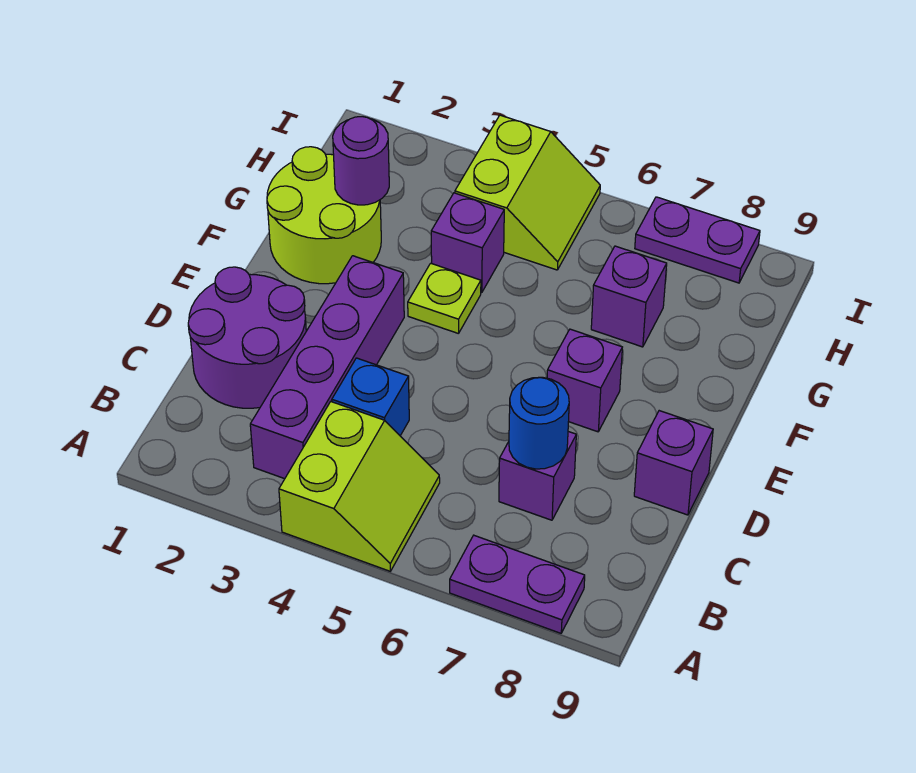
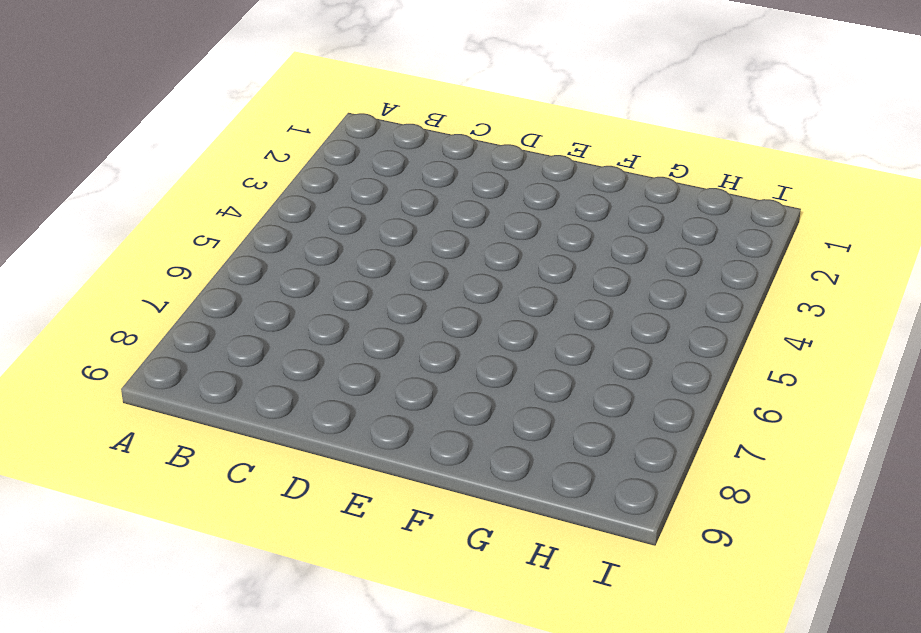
none -> lime 2x2 slope [279,402,440,571]
none -> purple 1x2 plate [450,535,585,633]
none -> purple 1x4 brick [250,256,404,479]

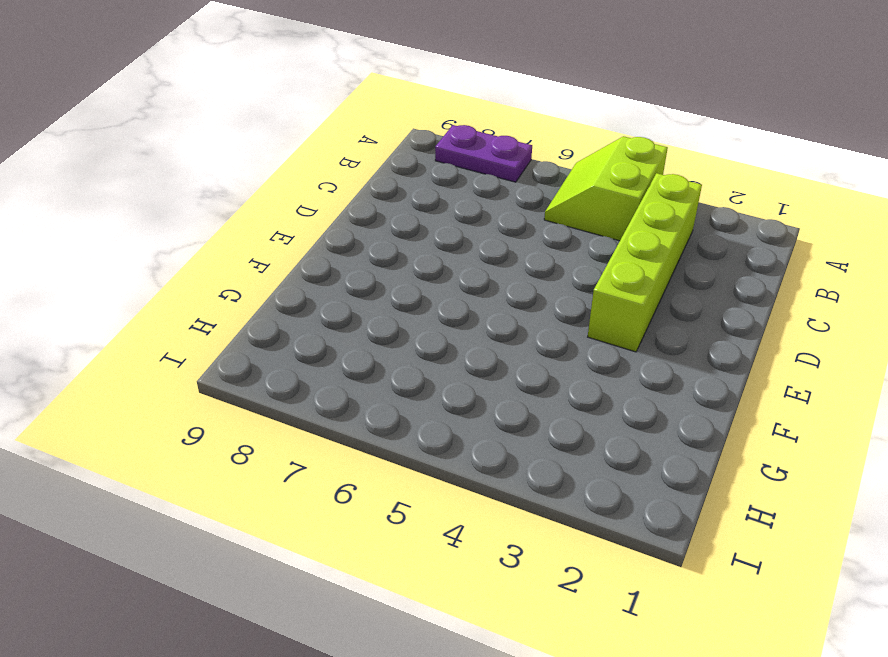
lime 1x4 brick [588,173,702,352] -> purple 1x4 brick [250,256,404,479]
none -> purple 2x2 round brick [188,267,306,408]
none -> blue 1x1 brick [332,358,409,436]
none -> purple 1x1 brick [499,432,576,520]

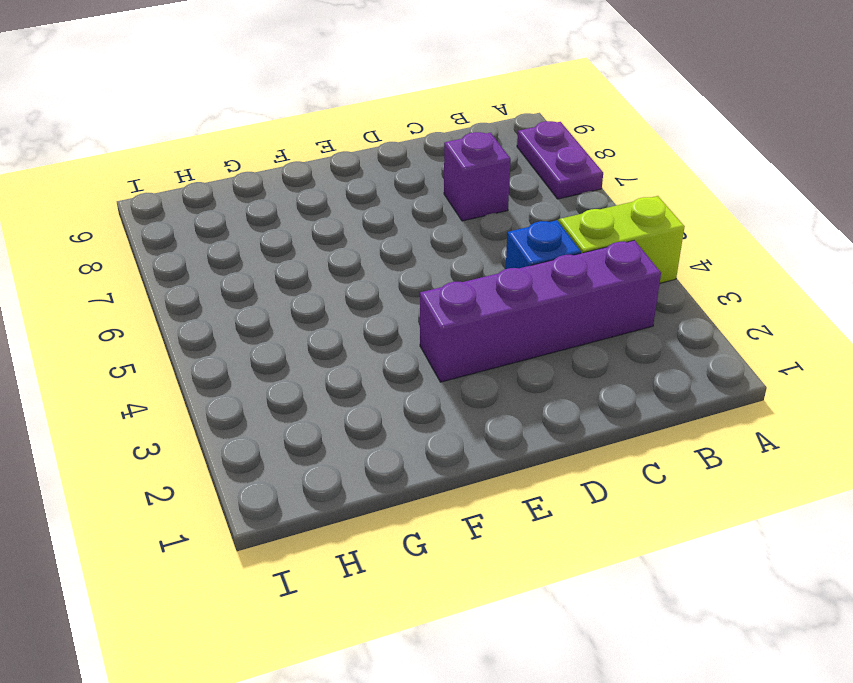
none -> purple 2x2 round brick [188,267,306,408]
none -> purple 1x1 brick [634,411,713,515]
none -> purple 1x1 brick [547,329,622,432]

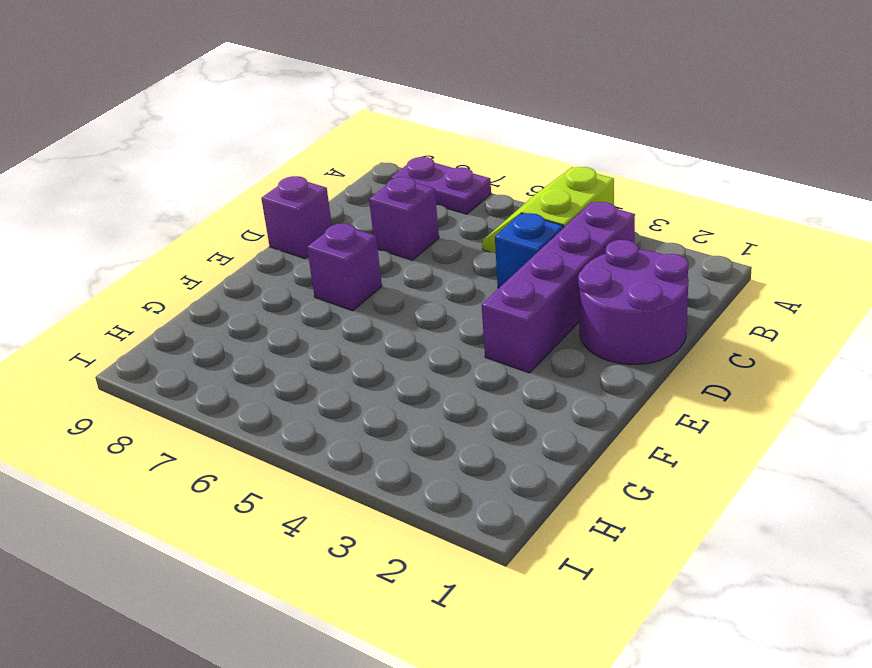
none -> lime 2x2 round brick [267,147,381,284]
none -> lime 1x1 plate [408,263,481,334]
none -> purple 1x1 brick [431,193,504,293]

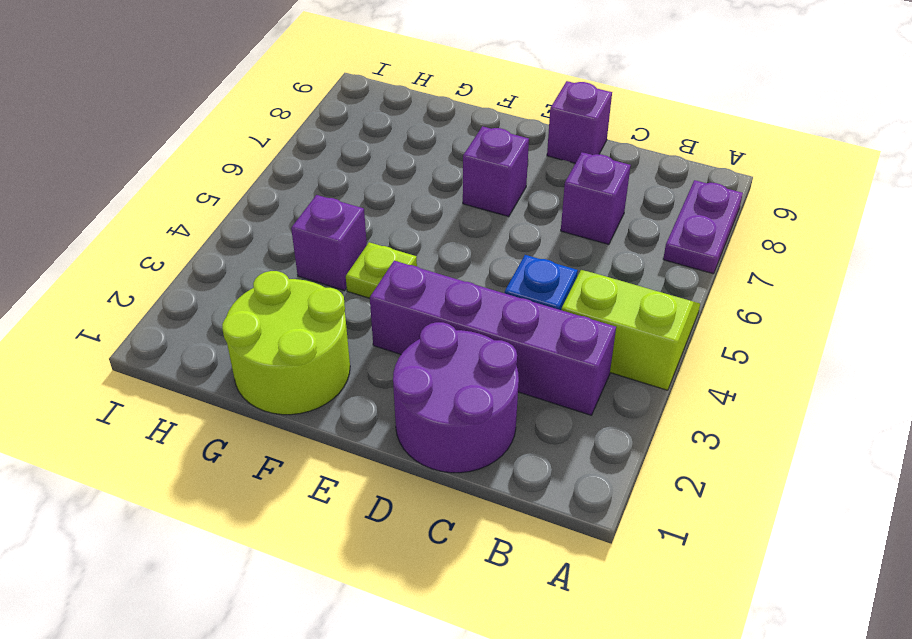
none -> purple 1x1 brick [591,246,667,347]
none -> lime 2x2 slope [455,115,600,270]
none -> purple 1x2 plate [635,197,760,283]

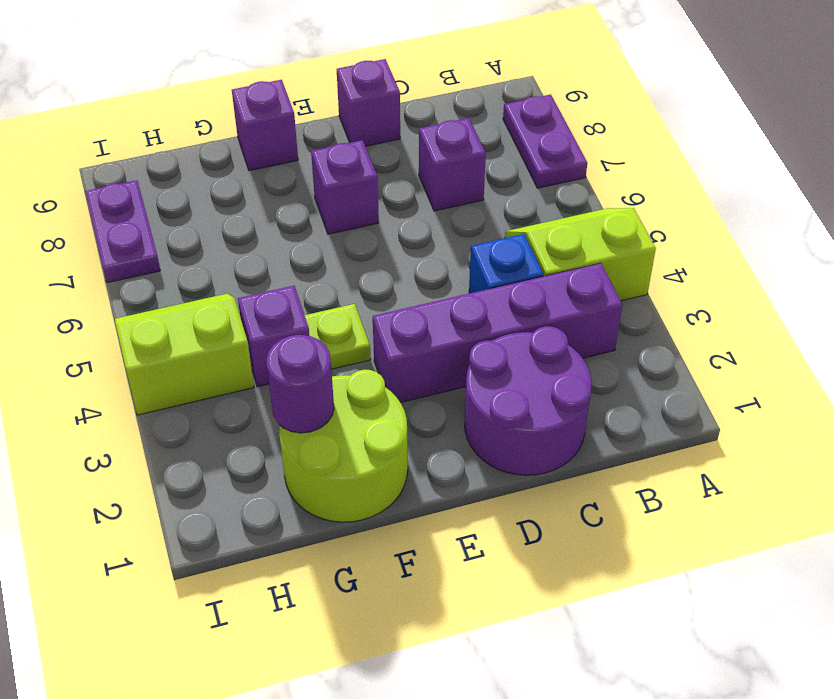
purple 1x1 brick [232,80,298,171] -> purple 1x1 brick moved to [591,246,667,347]
none -> blue 1x1 round brick [509,377,569,469]

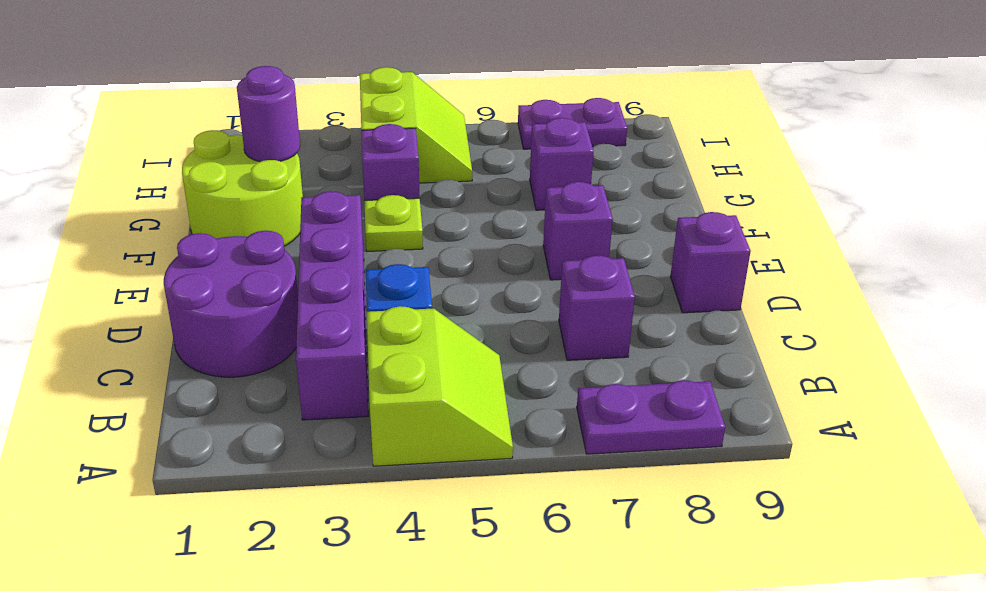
none -> blue 1x1 round brick [509,377,569,469]

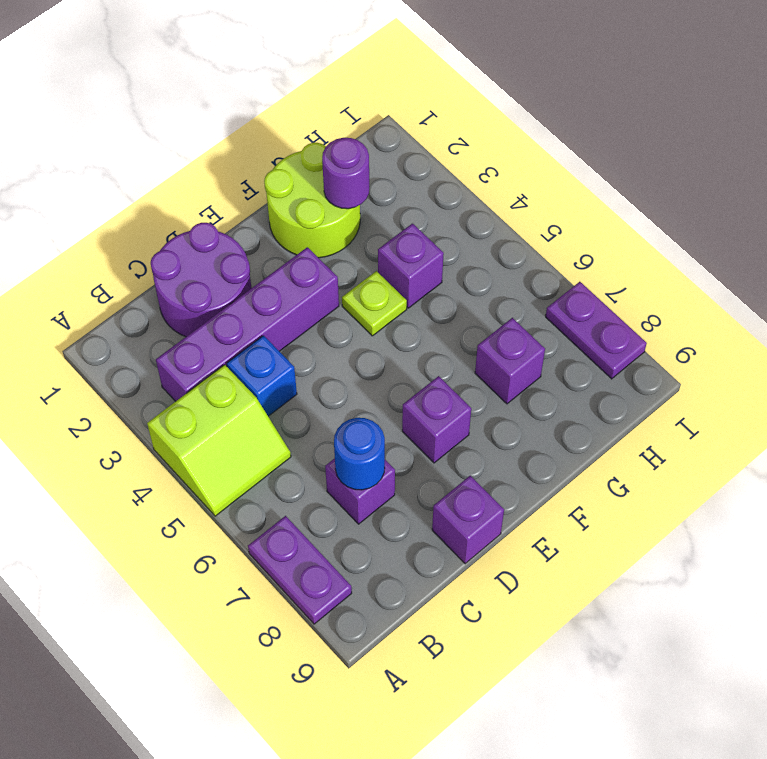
none -> lime 2x2 slope [455,115,600,270]

